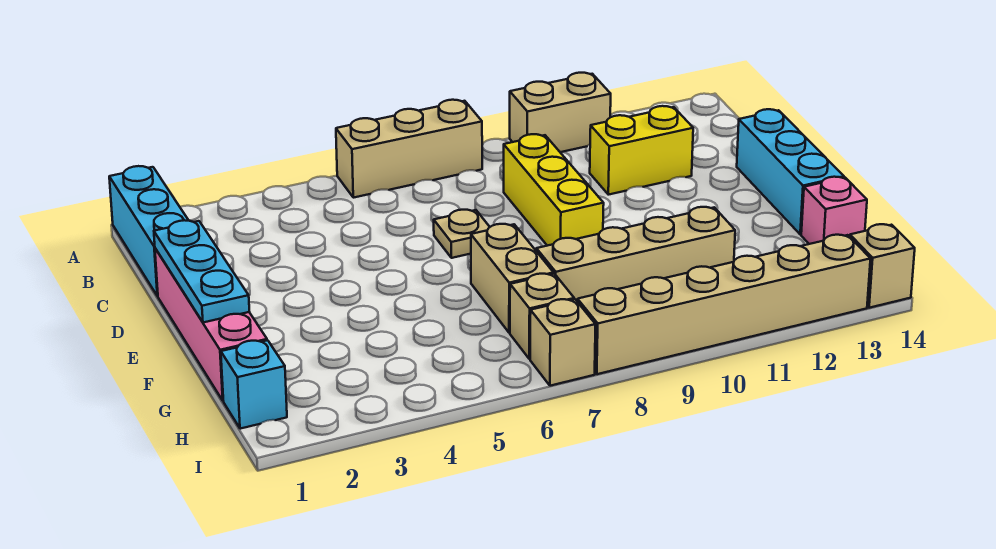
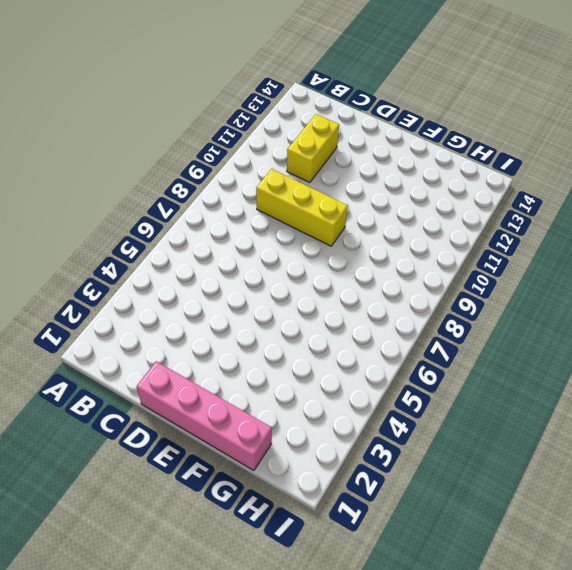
none -> cyan 1x3 brick [109,166,189,296]
none -> tan 1x3 brick [336,100,482,198]
none -> tan 1x2 brick [510,73,611,152]

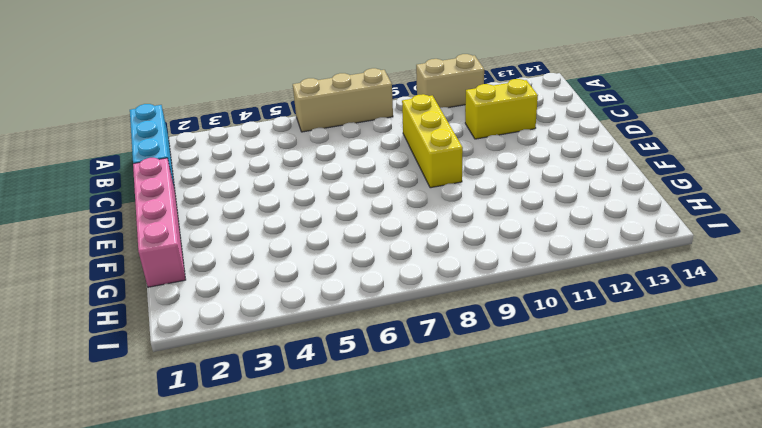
none -> tan 1x1 plate [434,210,490,258]
none -> cyan 1x3 brick [737,109,844,234]
none -> tan 1x2 brick [471,224,554,333]

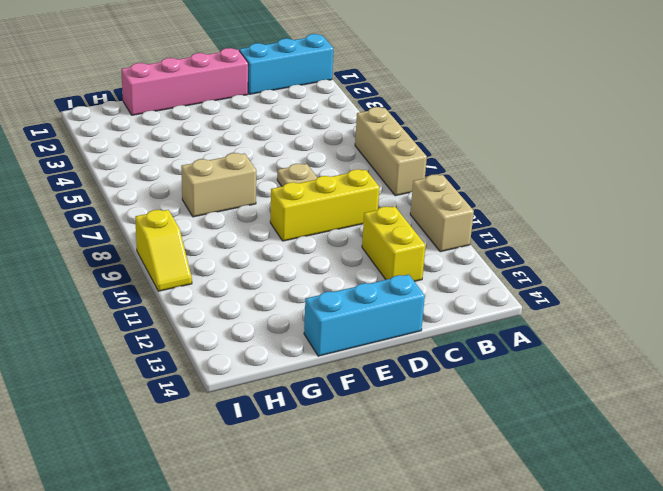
yellow 1x2 slope [135,210,192,291] -> tan 1x6 brick [577,235,870,374]
none -> tan 1x4 brick [536,207,735,301]
none -> pink 1x1 brick [801,177,867,244]
none -> cyan 1x1 brick [221,340,287,429]

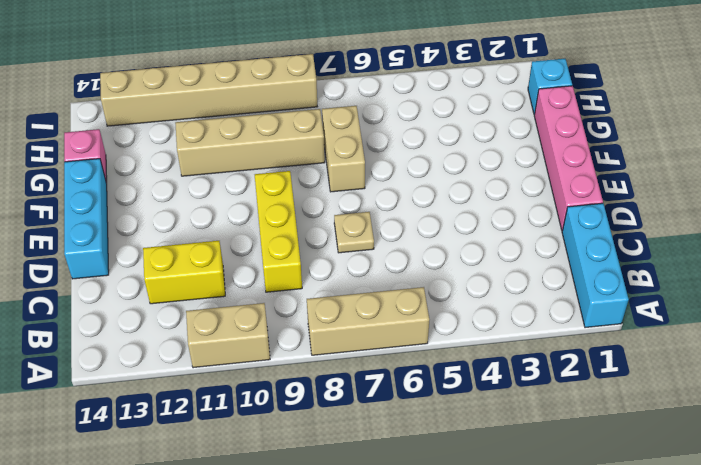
none -> tan 1x1 brick [510,274,574,359]
none -> tan 1x1 brick [530,299,596,386]
none -> tan 1x1 brick [850,224,915,308]

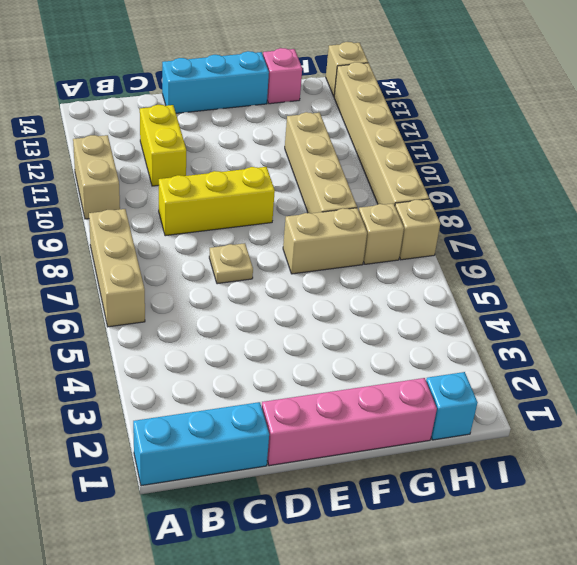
none -> cyan 1x3 plate [154,220,249,322]

